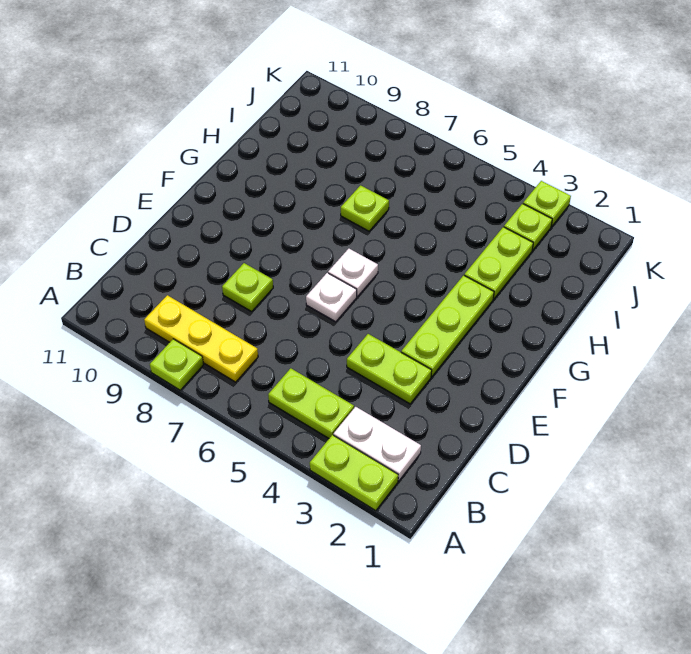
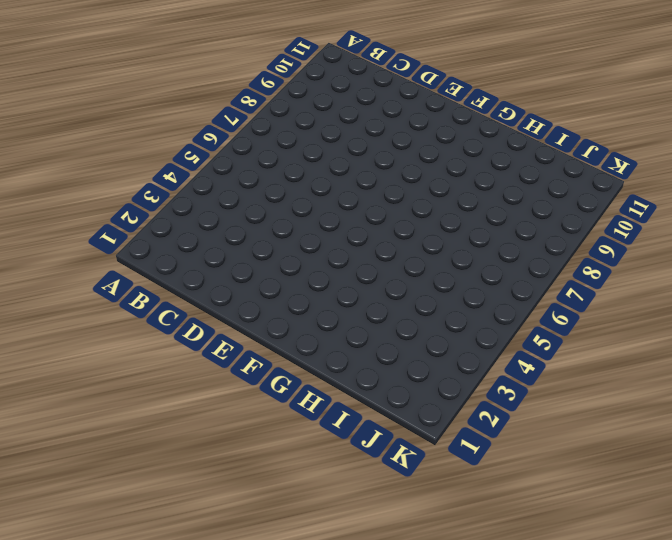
none -> lime 1x2 plate [310,435,398,511]
none -> lime 1x1 plate [150,339,204,390]
none -> white 1x2 plate [334,407,421,481]

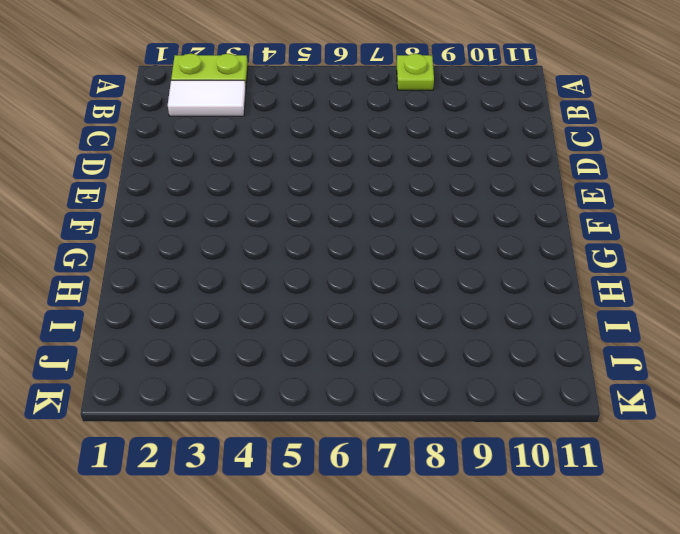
white 1x2 tile [168,80,246,116] -> white 1x2 plate [334,407,421,481]
none -> lime 1x2 plate [268,368,354,438]
none -> yellow 1x3 plate [144,295,258,382]
none -> lime 1x2 plate [347,334,432,404]

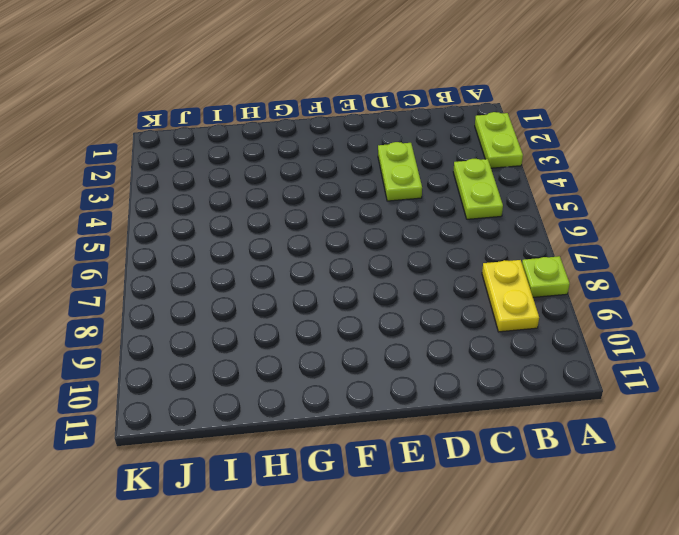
yellow 1x2 plate [482,260,539,332] -> yellow 1x3 plate [144,295,258,382]
none -> white 1x2 plate [334,407,421,481]
none -> lime 1x1 plate [222,263,273,312]
none -> lime 1x3 plate [401,275,494,377]

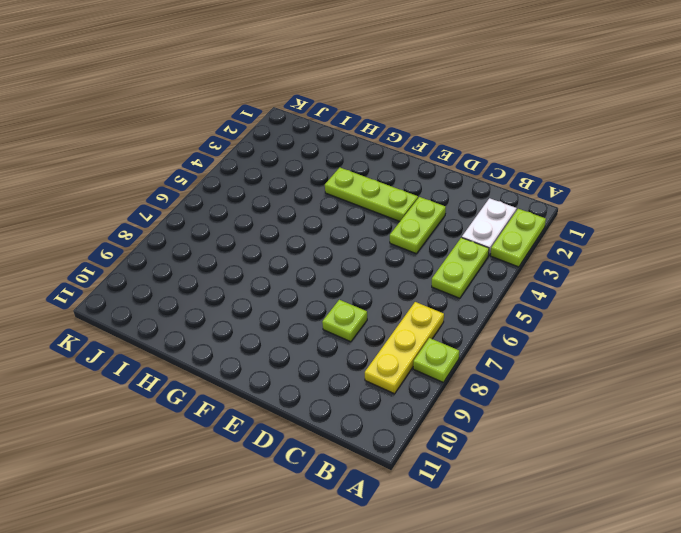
none -> white 1x1 plate [306,273,357,322]
none -> white 1x1 plate [328,249,378,297]
none -> lime 1x2 plate [464,227,533,299]

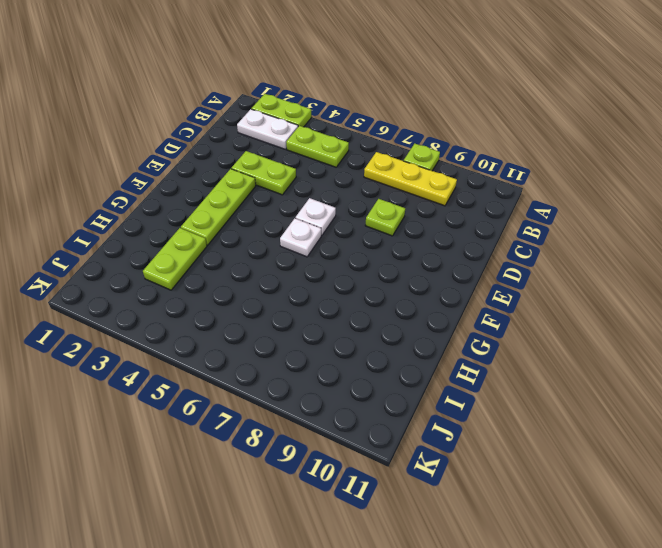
none -> lime 1x1 plate [341,185,389,231]
none -> lime 1x1 plate [504,204,552,250]
none -> lime 1x1 plate [523,181,571,227]

